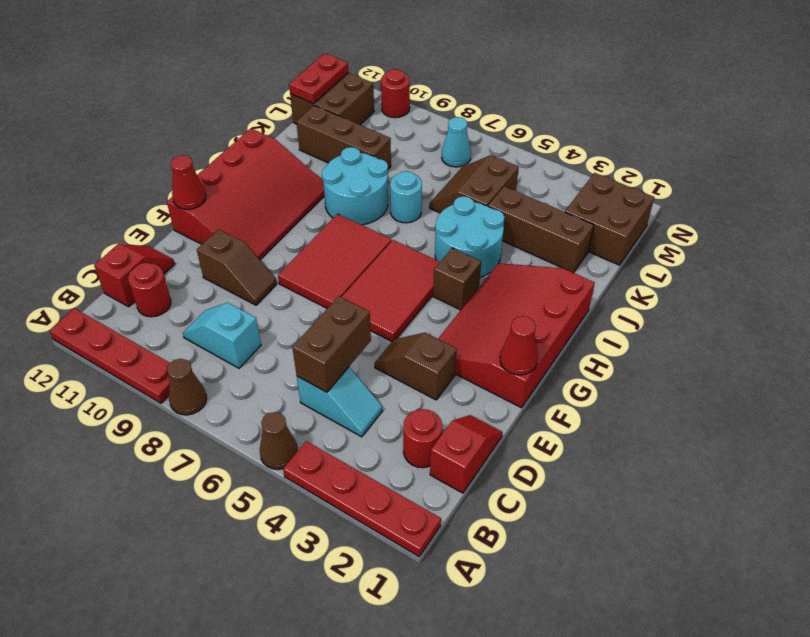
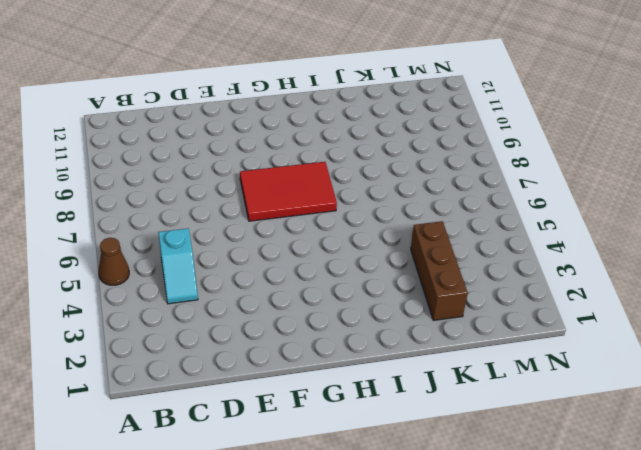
none -> red 1x4 plate [283,441,441,557]
none -> brown 1x1 cone [167,359,207,415]
none -> red 1x4 plate [49,308,170,403]
none -> red 1x2 slope [430,415,503,493]

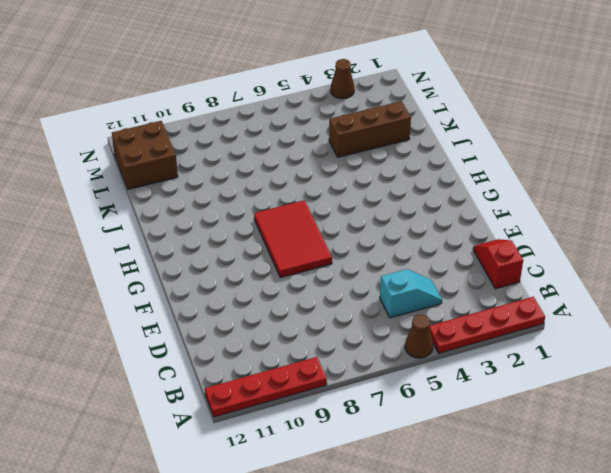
brown 1x1 cone [331,59,354,99] -> brown 1x1 cone moved to [167,359,207,415]
none -> red 1x1 round brick [403,409,442,468]
none -> cyan 1x2 slope [183,303,261,368]
none -> red 1x1 round brick [128,263,171,317]
none -> red 1x2 slope [94,244,175,307]

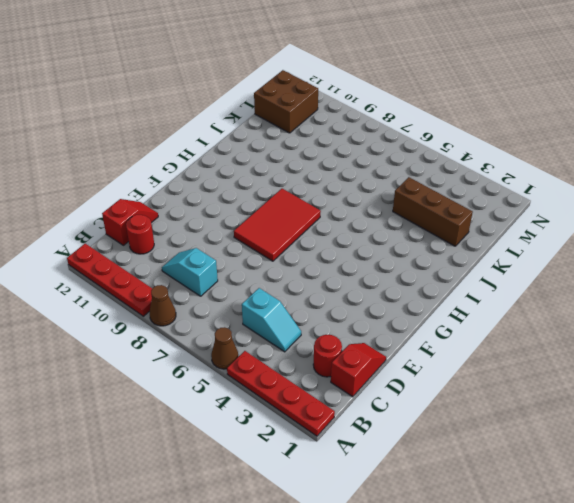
none -> brown 1x2 slope [374,333,457,400]
none -> brown 1x2 slope [197,229,277,305]
none -> red 3x4 slope [438,263,595,408]
none -> red 2x3 tile [342,240,440,341]

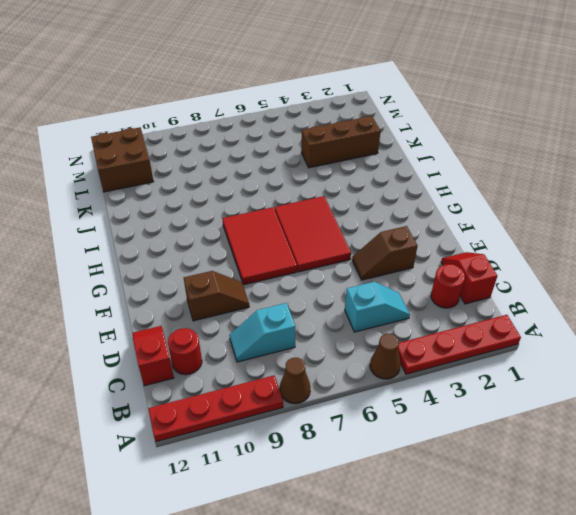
none -> red 3x4 slope [438,263,595,408]
none -> red 3x4 slope [167,129,324,260]
none -> brown 1x1 brick [433,248,481,310]
none -> cyan 2x2 round brick [435,196,504,277]

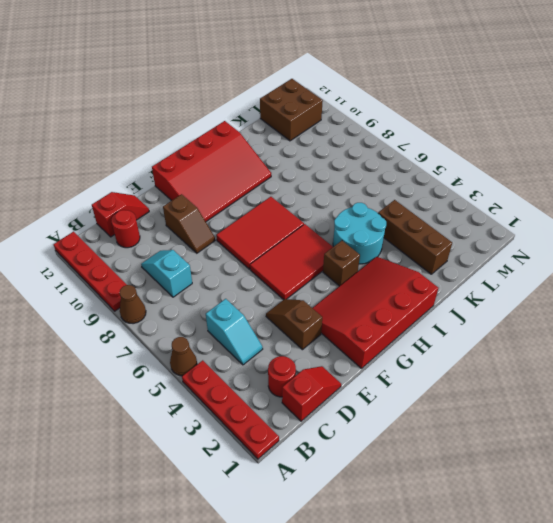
none -> cyan 2x2 round brick [322,147,388,225]
none -> cyan 1x1 round brick [390,171,422,223]
none -> brown 2x2 slope [429,155,519,213]
none -> brown 1x3 brick [296,105,391,169]

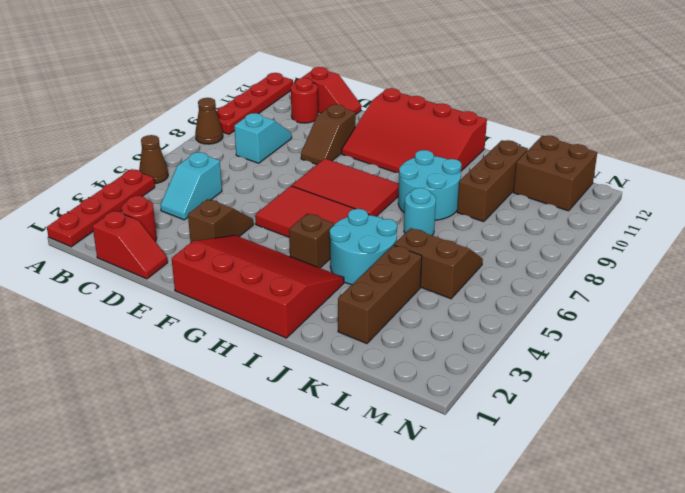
none -> brown 2x2 brick [565,173,654,265]
none -> cyan 1x1 cone [442,117,471,167]
none -> red 1x1 round brick [381,69,410,118]
none -> brown 1x2 brick [292,296,371,392]

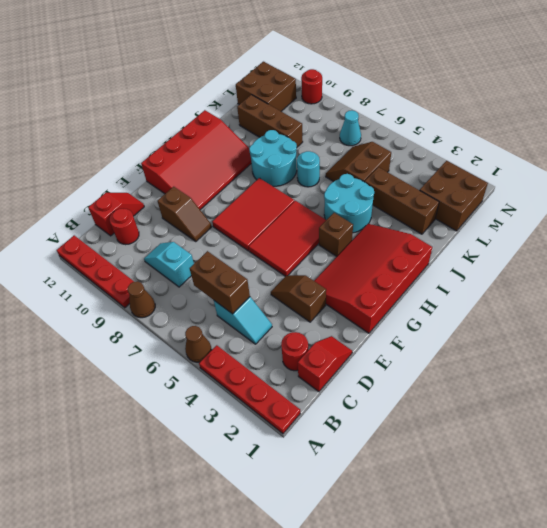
brown 1x2 brick [190,251,250,314] -> brown 1x2 brick turned to [292,296,371,392]
none -> red 1x1 cone [500,316,538,375]
none -> red 1x1 cone [171,155,206,209]
none -> red 1x2 plate [289,53,348,104]

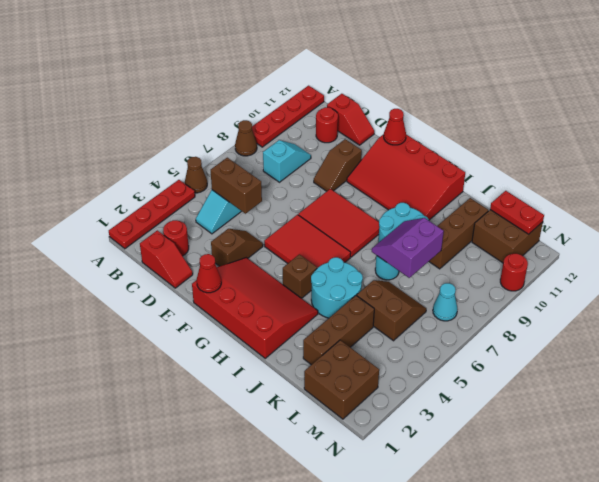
purple 2x2 slope [372,218,444,278] -> none

